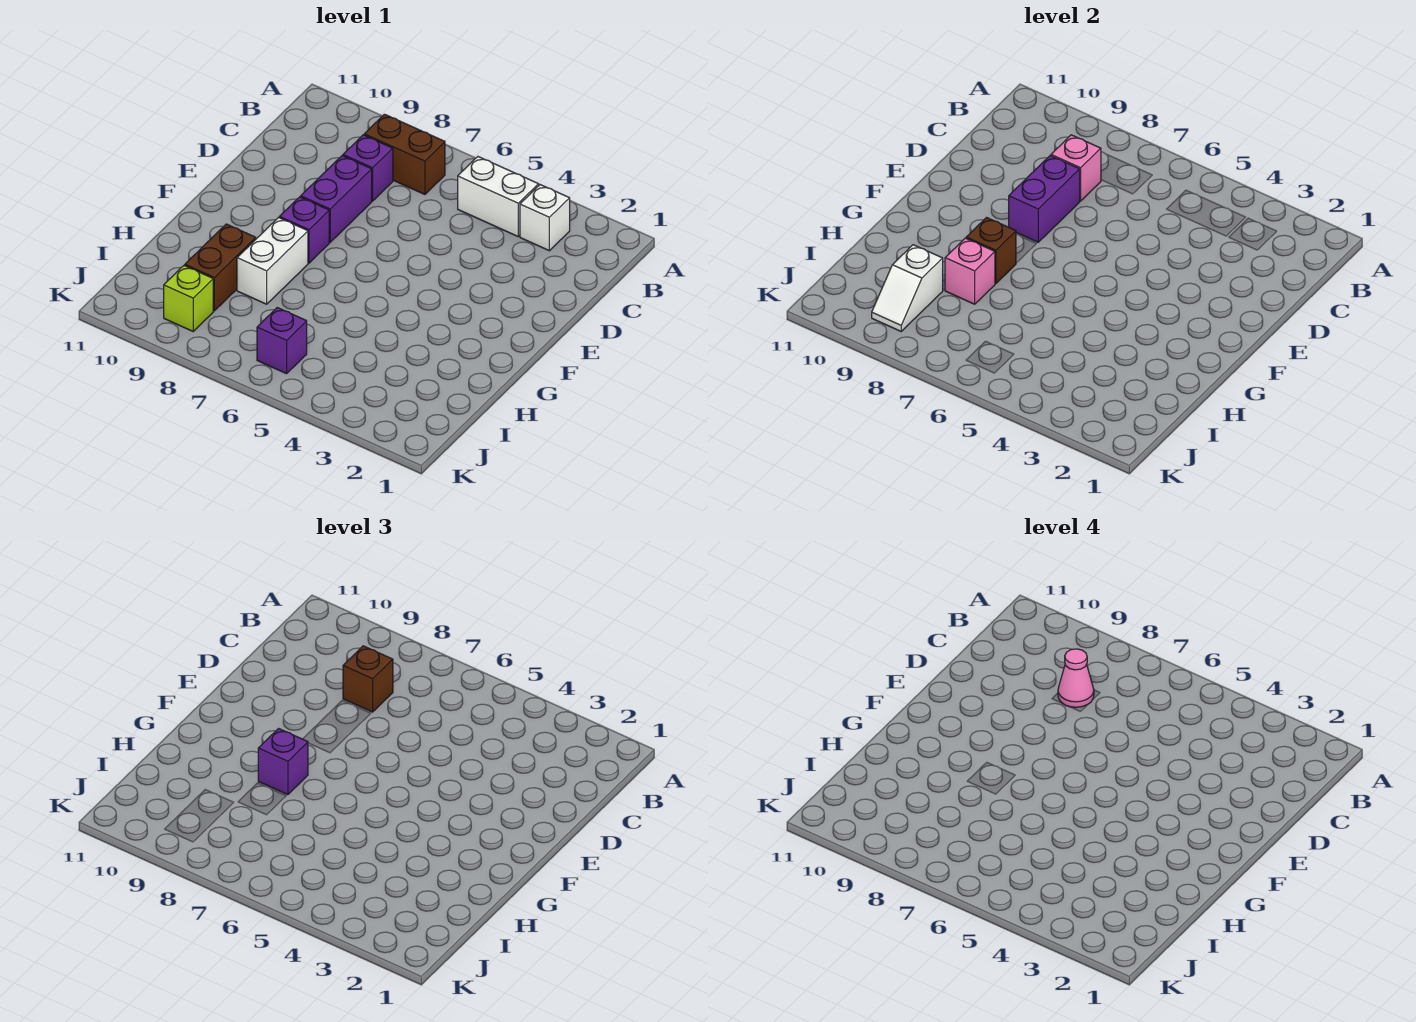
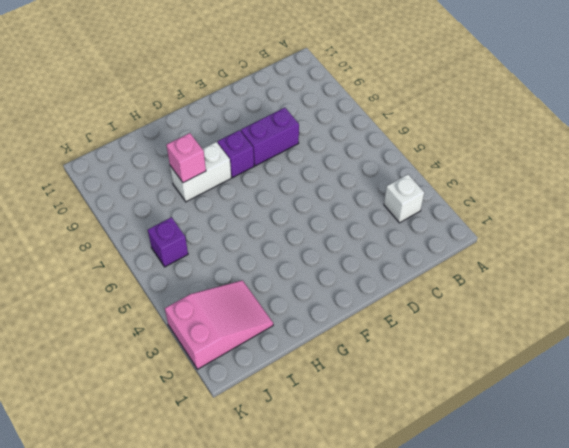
pink 2x3 slope [165,280,273,369] -> none
none -> white 1x2 brick [458,157,539,236]
none -> brown 1x2 brick [364,114,445,194]
none -> purple 1x1 brick [343,135,393,201]

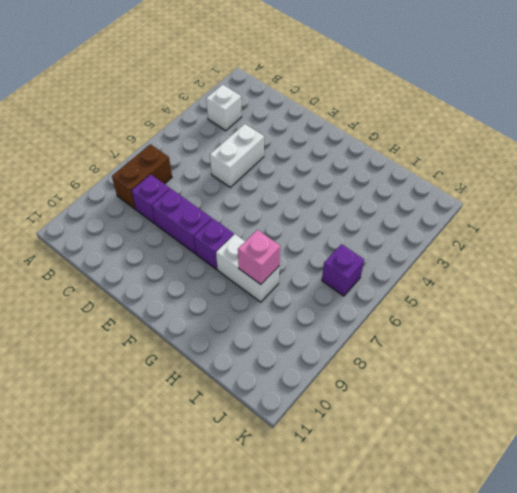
white 1x2 brick [210,124,264,187] -> white 1x2 brick moved to [458,157,539,236]
none -> brown 1x2 brick [185,224,256,311]
none -> lime 1x1 brick [164,265,213,331]
none -> pink 1x1 brick [1051,135,1101,201]

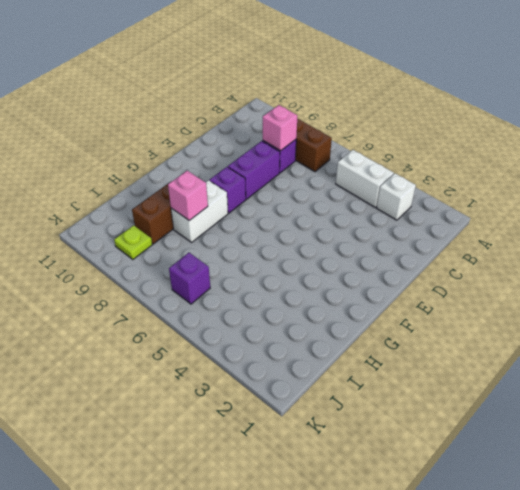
lime 1x1 plate [114,225,152,259] -> lime 1x1 brick [164,265,213,331]
none -> purple 1x2 brick [1009,156,1080,242]
none -> brown 1x1 brick [966,218,1016,284]
none -> white 1x2 slope [872,245,943,331]

